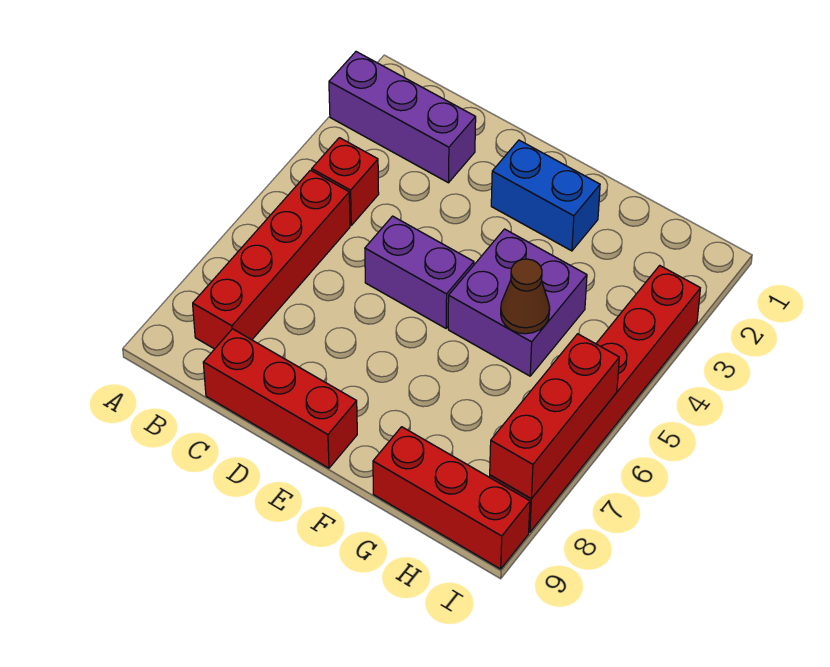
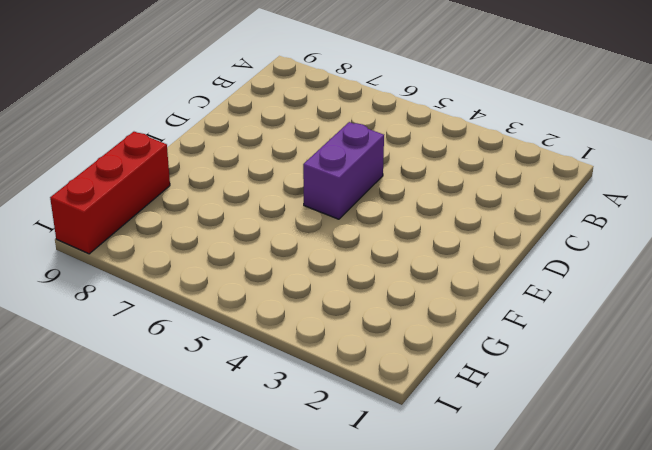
none -> purple 1x3 brick [329,52,476,183]
none -> red 1x1 brick [312,138,379,225]

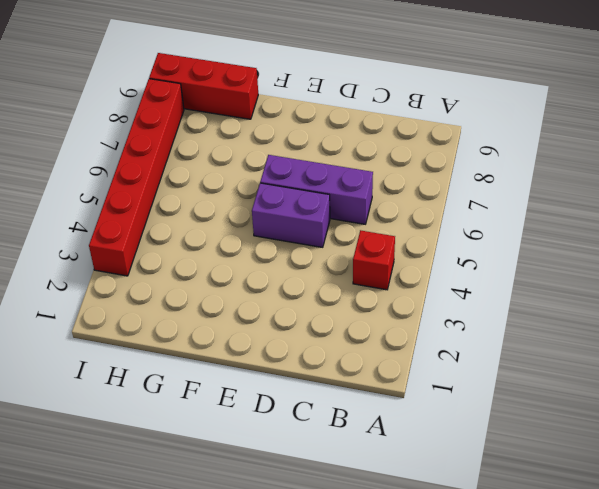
purple 1x3 brick [260,155,373,224] -> purple 1x3 brick moved to [329,52,476,183]
none -> red 1x4 brick [193,170,350,349]
none -> red 1x3 brick [203,329,357,468]

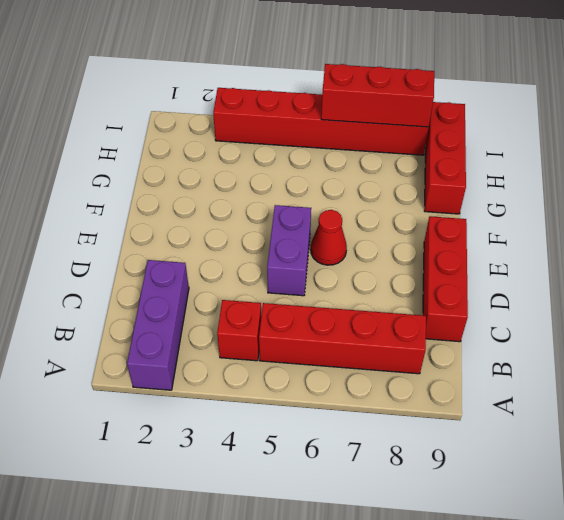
red 1x1 cone [311,210,347,265] -> none
none -> blue 1x2 brick [491,140,600,251]
none -> purple 2x2 brick [448,229,587,376]

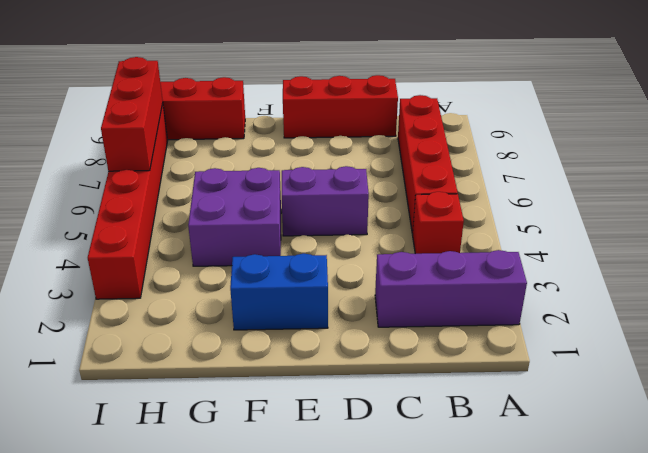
none -> brown 1x1 cone [501,259,550,334]

